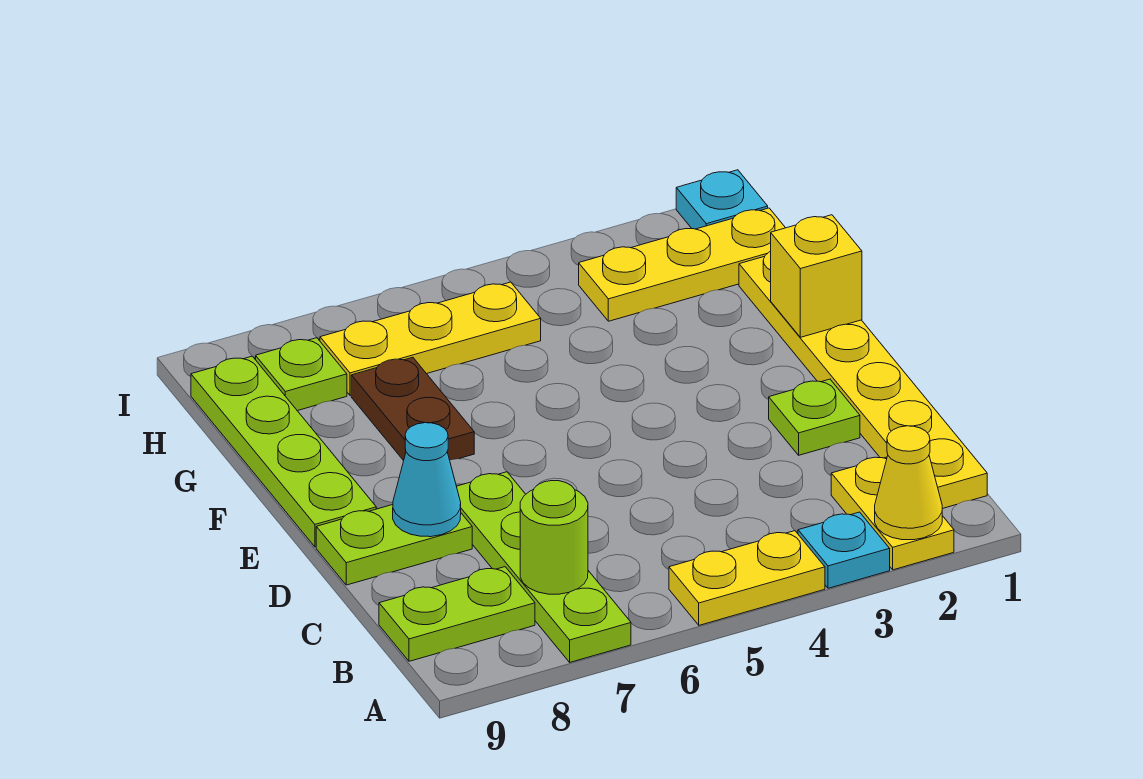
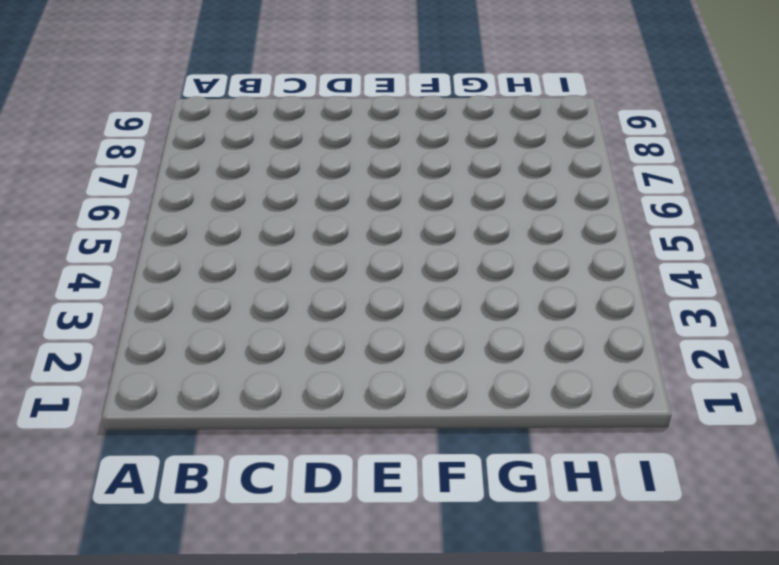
none -> yellow 1x2 plate [831,457,954,570]
none -> cyan 1x1 plate [798,512,890,588]
none -> yellow 1x2 plate [669,531,825,625]

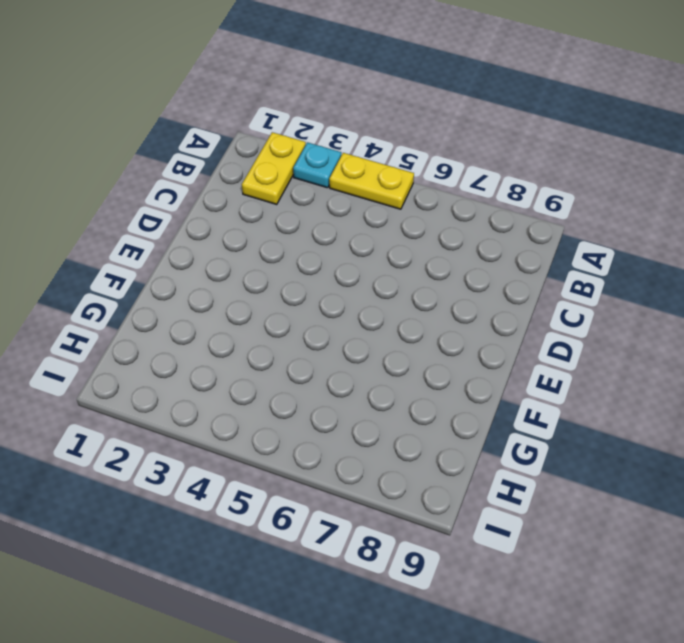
none -> lime 1x4 plate [456,472,631,662]
none -> yellow 1x6 plate [739,251,987,509]
none -> lime 1x2 plate [379,567,535,661]

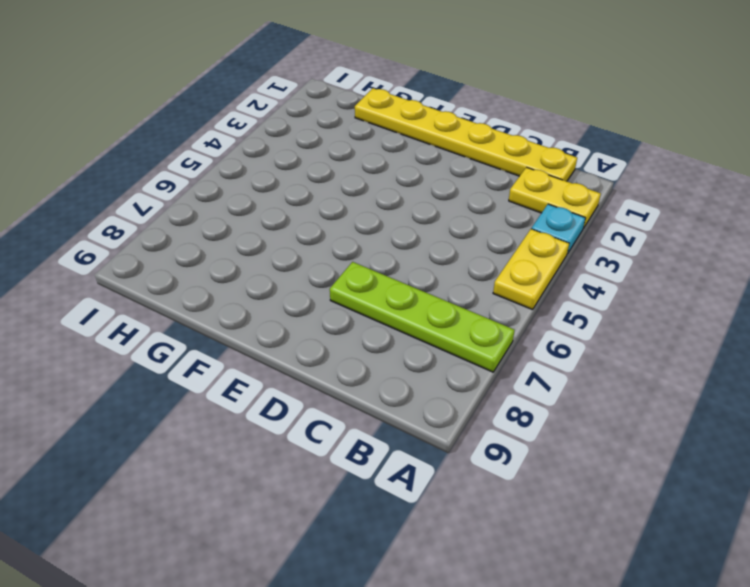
none -> lime 1x2 plate [379,567,535,661]
none -> lime 1x1 plate [769,379,860,455]
none -> lime 1x2 plate [316,505,472,585]

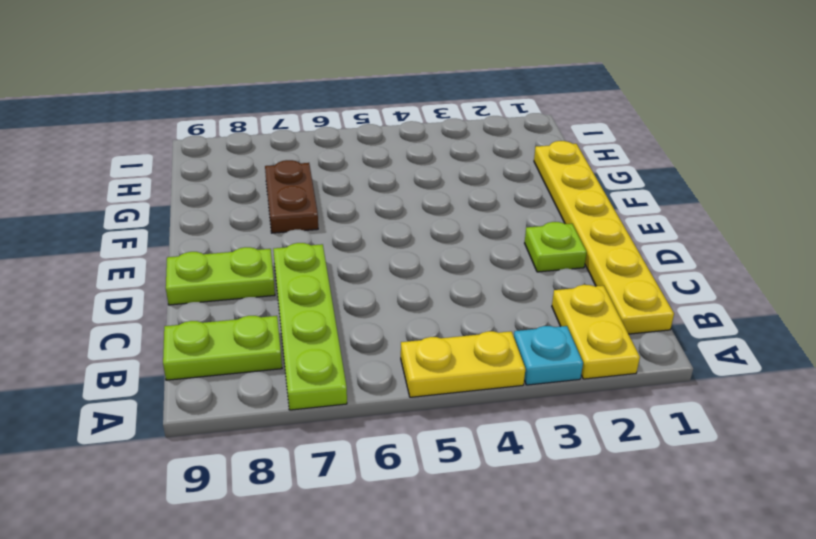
none -> lime 1x4 plate [191,356,376,547]
none -> yellow 1x3 plate [579,208,785,321]
none -> yellow 1x3 plate [320,282,541,395]

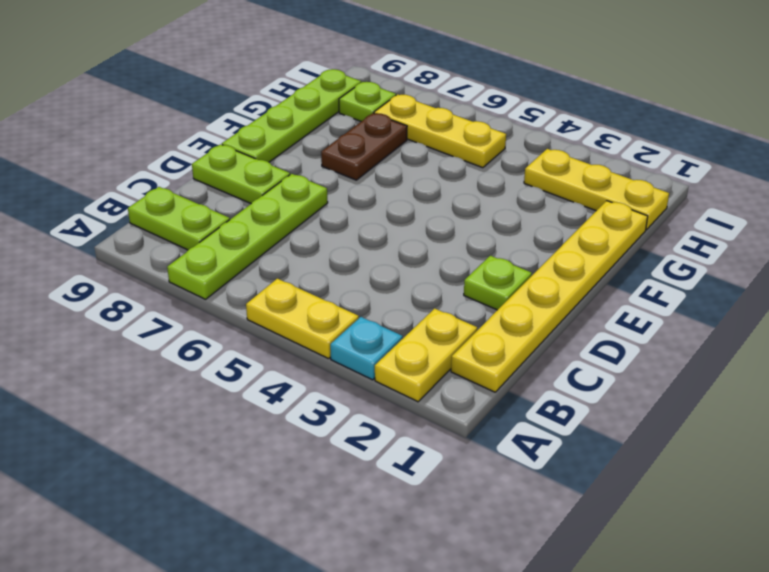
none -> cyan 1x1 plate [676,170,768,229]
none -> yellow 1x1 cone [875,426,942,540]
none -> lime 1x1 round brick [520,481,588,594]

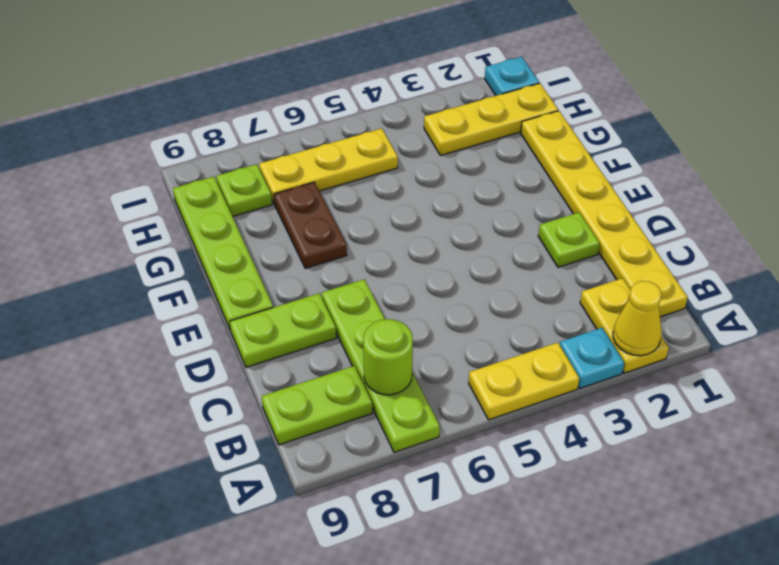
none -> cyan 1x1 cone [393,423,461,537]
none -> yellow 1x1 brick [771,215,862,337]

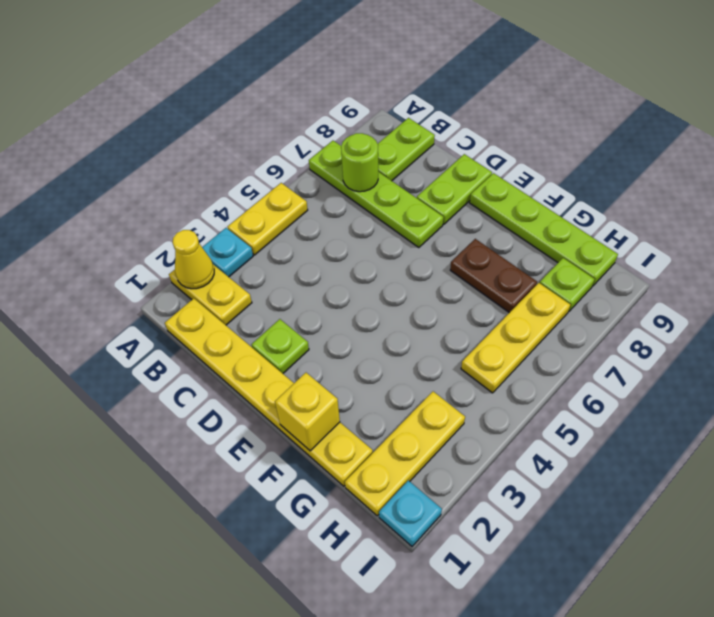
none -> cyan 1x1 cone [393,423,461,537]

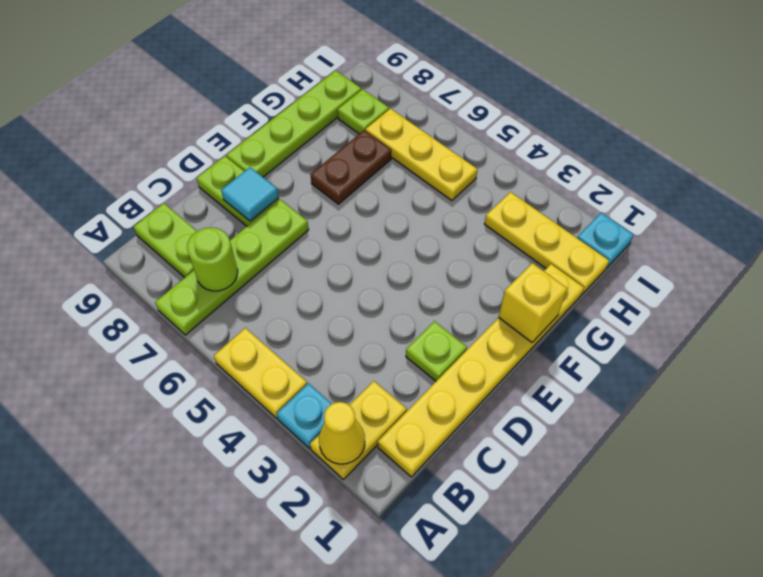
cyan 1x1 tile [221,167,279,221] -> cyan 1x1 cone [393,423,461,537]

